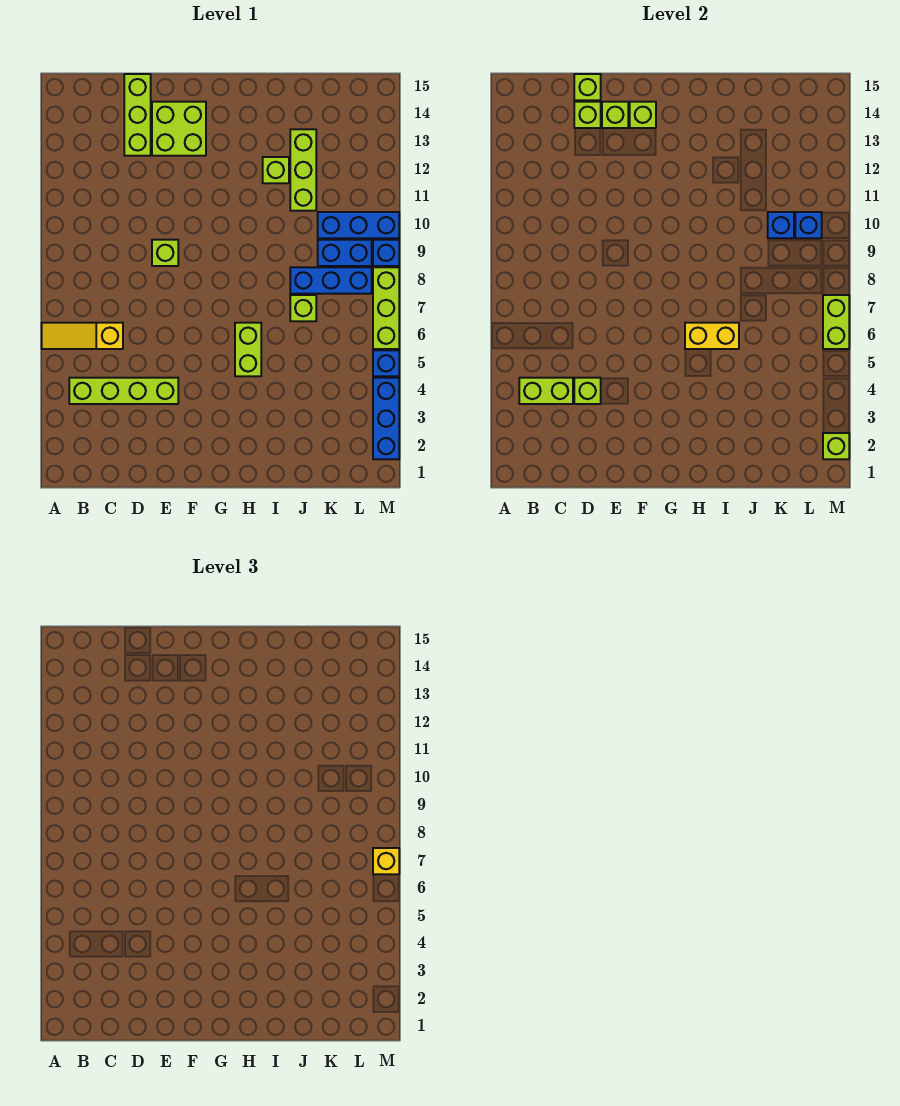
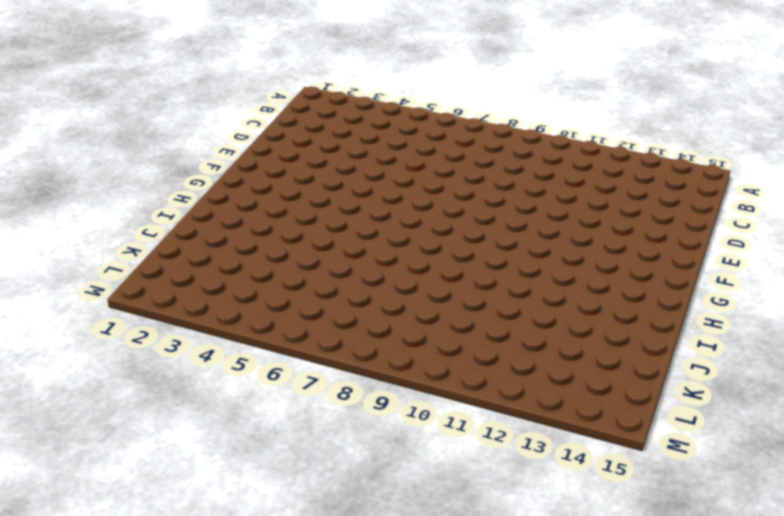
none -> yellow 1x3 slope [42,323,123,349]
none -> lime 1x4 brick [69,378,178,404]
none -> lime 1x3 brick [124,74,151,156]

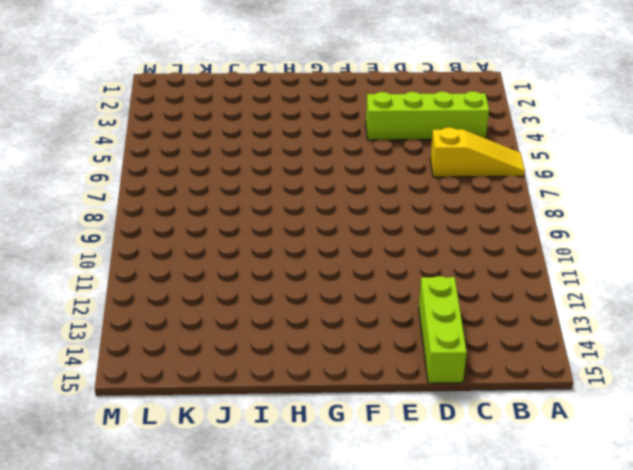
none -> lime 1x1 brick [152,240,178,266]
none -> lime 2x2 brick [152,102,206,156]
none -> lime 1x2 brick [235,323,261,376]

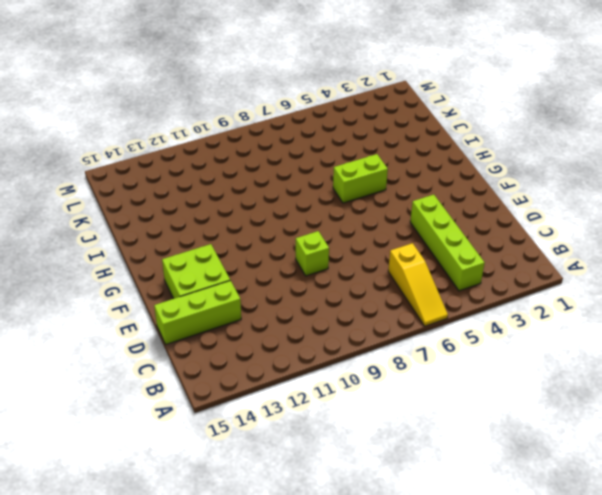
none -> lime 1x1 brick [263,157,289,183]
none -> lime 1x1 brick [290,295,316,321]
none -> blue 1x3 brick [290,267,372,294]

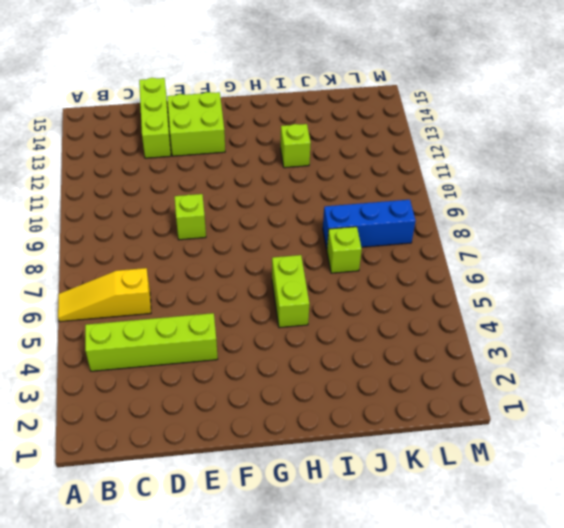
none -> lime 1x3 brick [290,129,316,211]
none -> blue 1x2 brick [318,240,372,266]
none -> blue 1x3 brick [318,212,399,238]

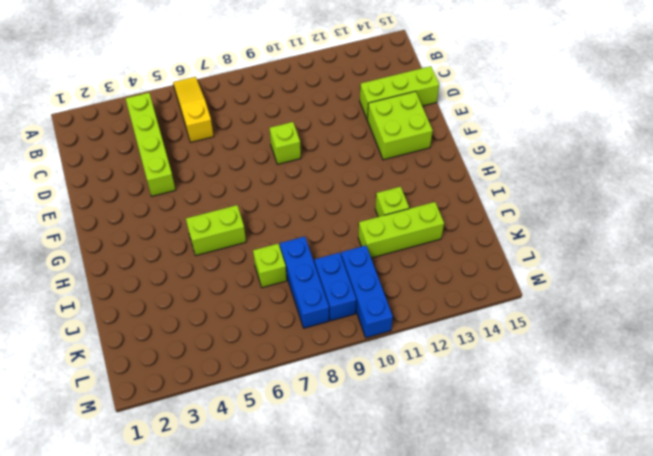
none -> blue 1x3 brick [373,378,399,459]
none -> blue 1x1 brick [373,350,399,376]
none -> lime 1x3 brick [373,267,399,349]

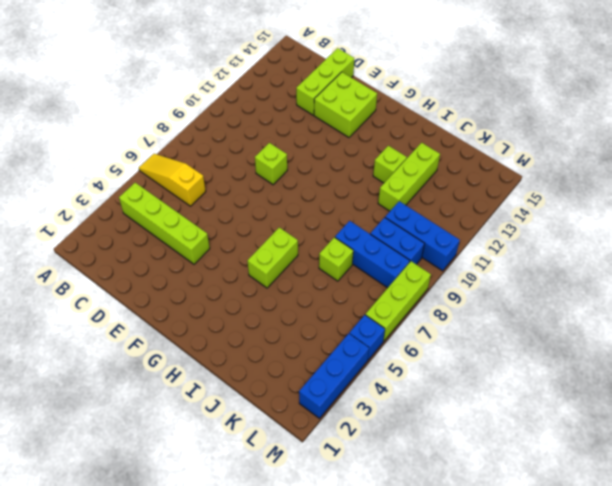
none -> blue 1x1 brick [373,240,399,266]
none -> lime 1x2 brick [519,378,573,404]
none -> lime 1x1 brick [574,378,601,404]

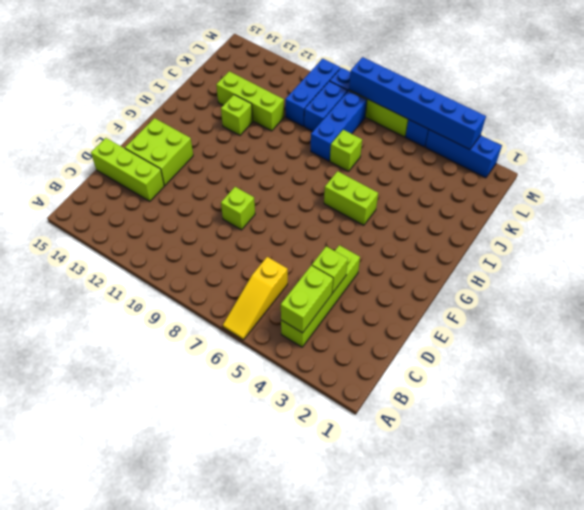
blue 1x6 brick [349,57,486,150] -> lime 1x2 brick [823,295,849,349]
none -> lime 1x1 brick [574,102,601,128]
none -> lime 1x1 brick [574,74,601,100]
none -> lime 1x1 brick [602,102,628,128]

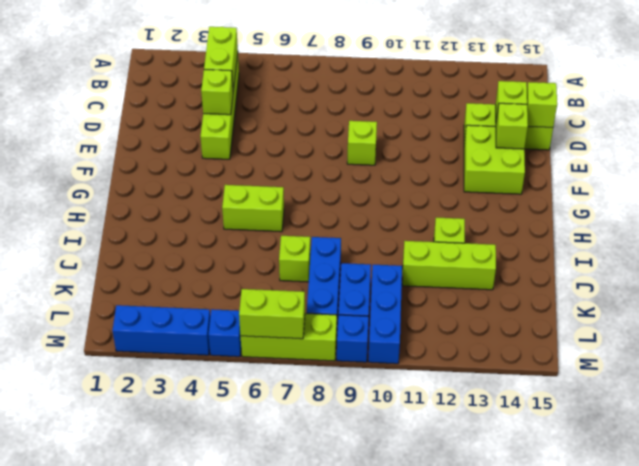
none -> yellow 1x3 slope [42,323,123,349]
none -> lime 1x1 brick [630,102,656,128]
none -> yellow 1x2 brick [685,323,739,349]

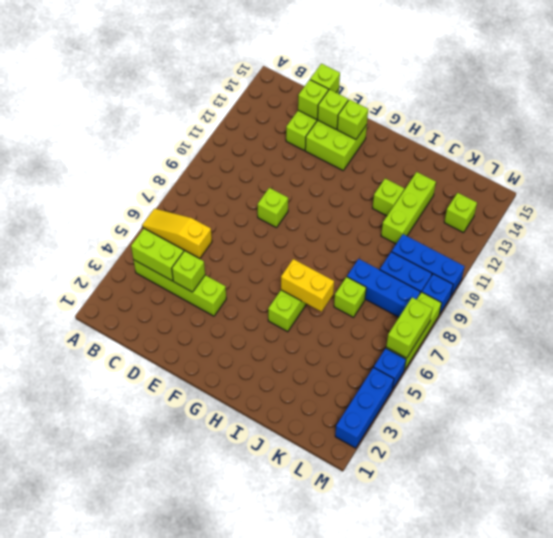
lime 1x1 brick [444,193,477,233] -> lime 1x1 brick moved to [823,433,849,459]
none -> blue 1x1 brick [768,212,794,238]
none -> blue 1x1 brick [795,212,822,238]
none -> yellow 1x1 brick [373,848,399,874]

